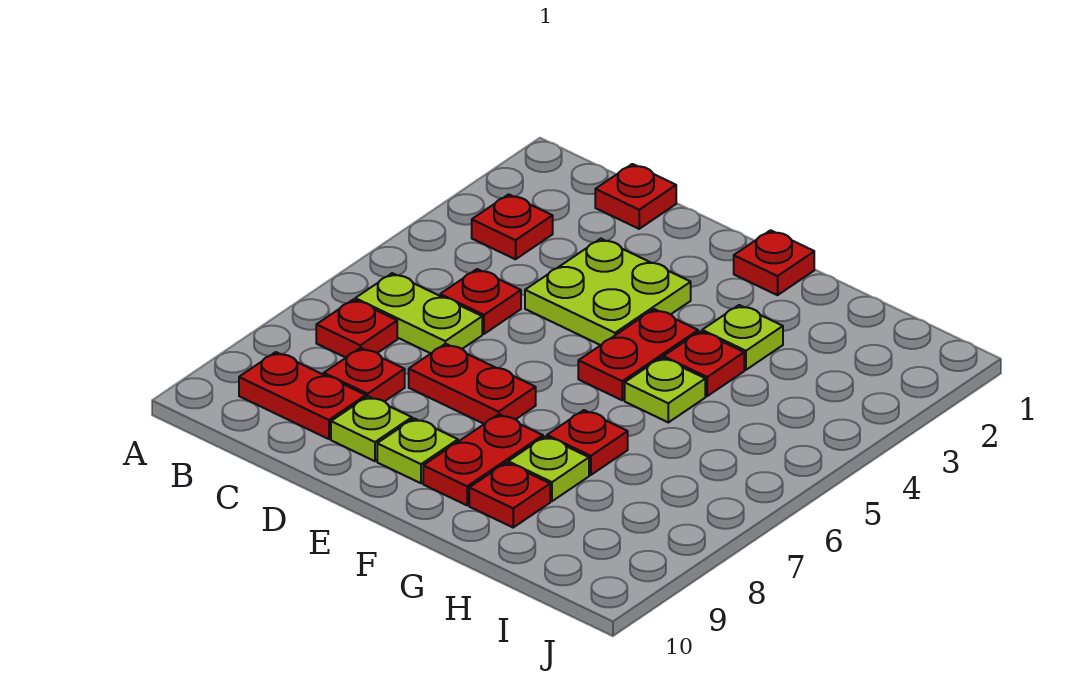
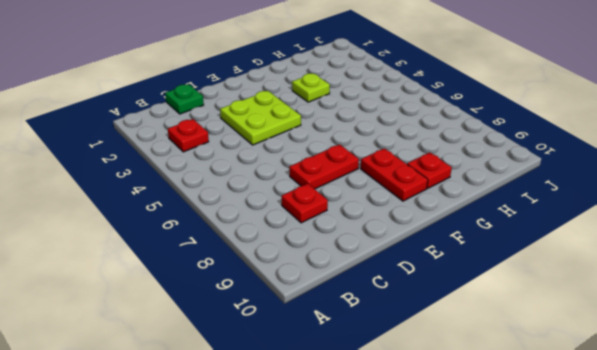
green 1x1 plate [165,84,204,114] -> red 1x1 plate [595,164,676,229]
none -> lime 1x2 plate [355,273,482,353]
none -> red 1x1 plate [316,300,397,357]
none -> red 1x2 plate [239,352,366,439]

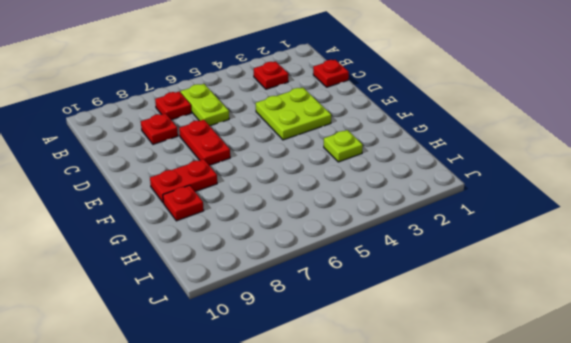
none -> red 1x2 plate [239,352,366,439]
none -> red 1x1 plate [440,269,521,334]
none -> lime 1x1 plate [331,396,412,461]

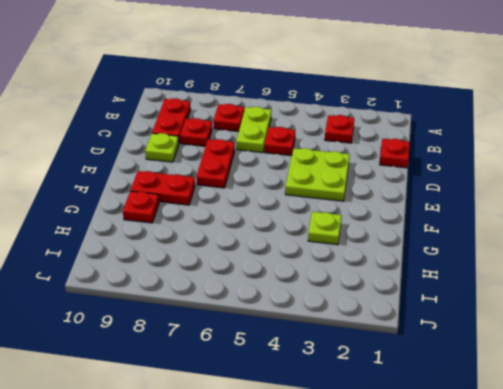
none -> lime 1x1 plate [377,418,458,483]
none -> red 1x1 plate [734,230,814,295]
none -> red 1x2 plate [578,309,698,400]

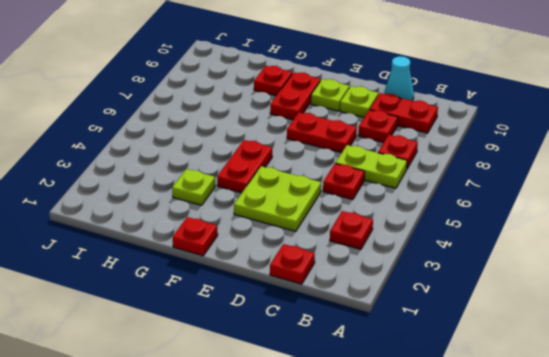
cyan 1x1 cone [384,56,414,101] -> none
none -> red 1x1 plate [663,331,744,396]
none -> lime 1x1 plate [625,358,705,422]
none -> red 1x1 plate [547,410,628,475]

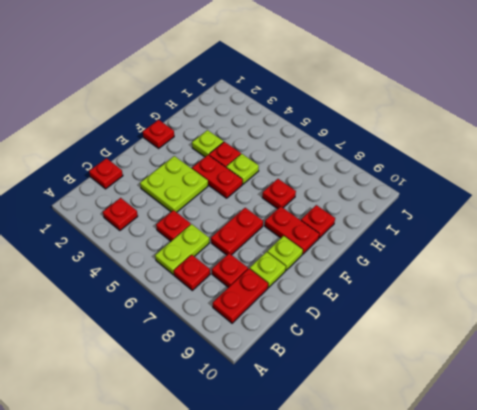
none -> lime 1x1 plate [508,436,589,501]

